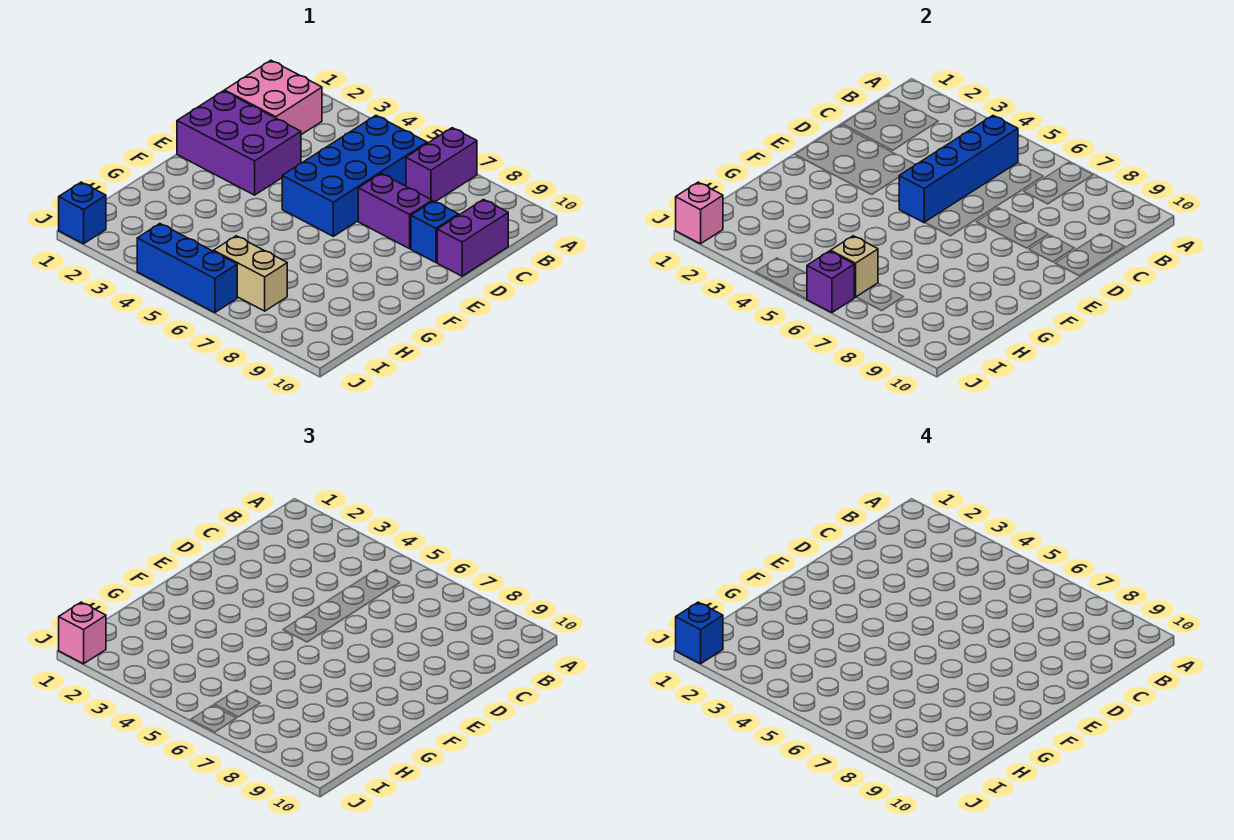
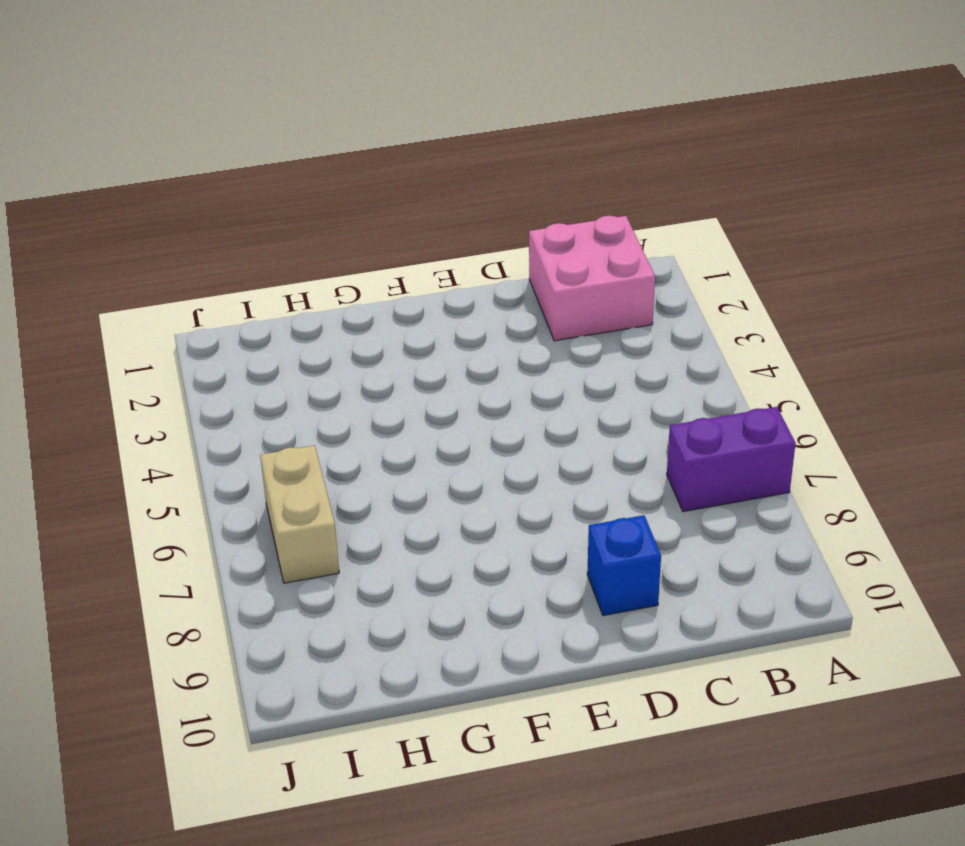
none -> blue 2x4 brick [282,116,427,236]
none -> purple 1x2 brick [437,200,508,276]
none -> purple 2x3 brick [177,91,301,195]

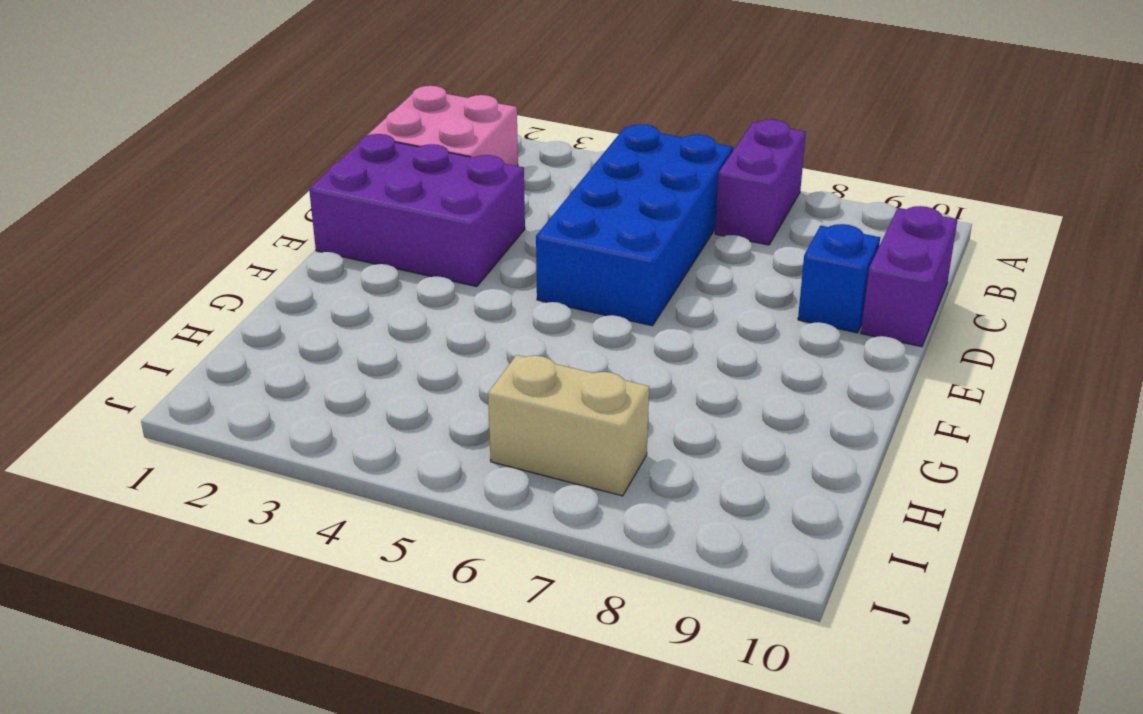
none -> purple 1x2 brick [358,174,432,249]
none -> blue 1x1 brick [59,182,106,244]
none -> blue 1x3 brick [137,224,237,313]

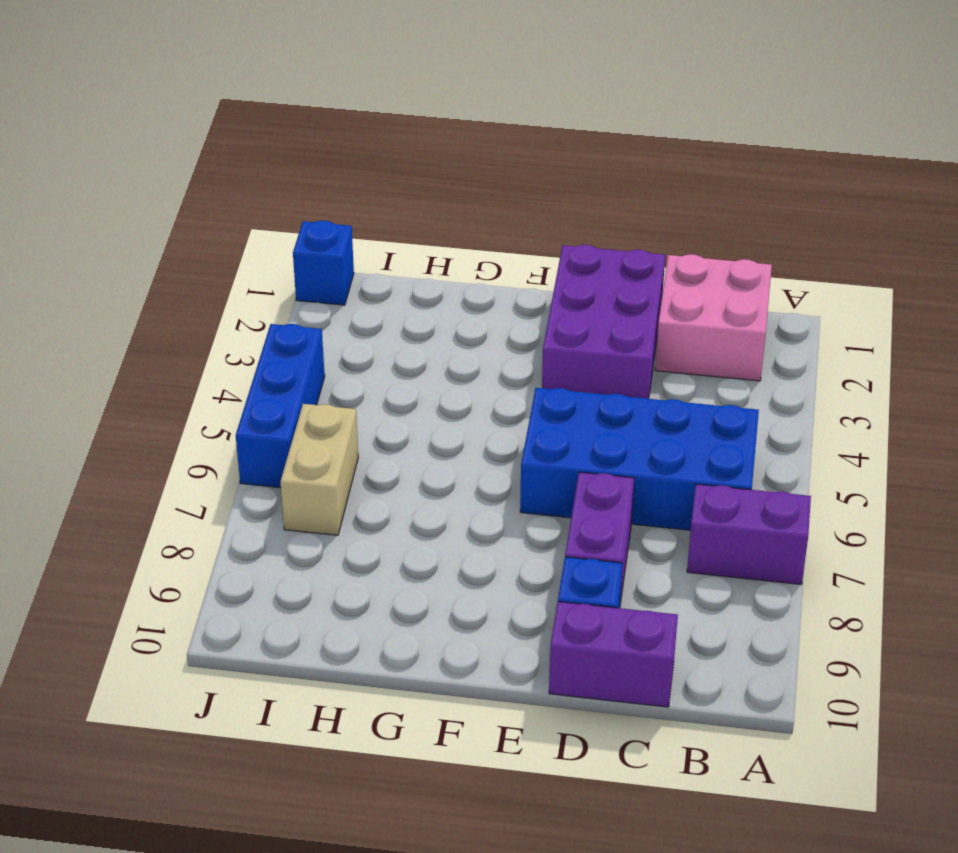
none -> blue 1x4 brick [899,116,1018,223]
none -> tan 1x1 brick [831,236,878,297]
none -> pink 1x1 brick [676,182,723,244]

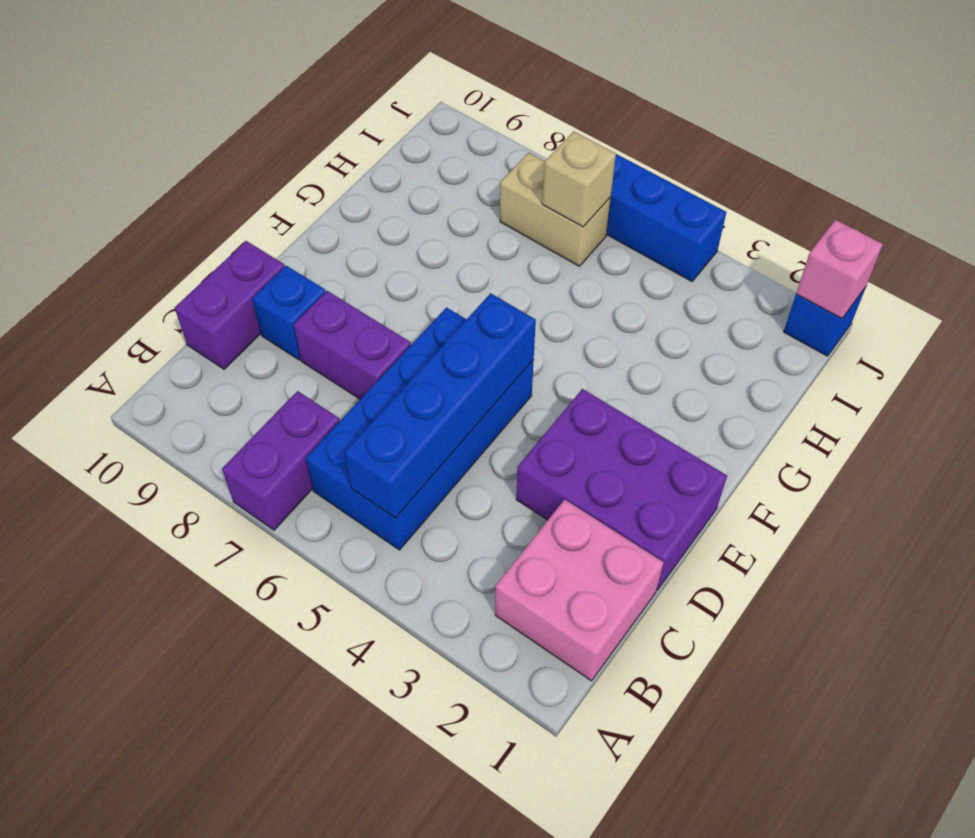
none -> purple 1x1 brick [807,251,854,313]
none -> pink 1x1 brick [59,602,106,664]
none -> blue 1x1 brick [676,602,723,664]

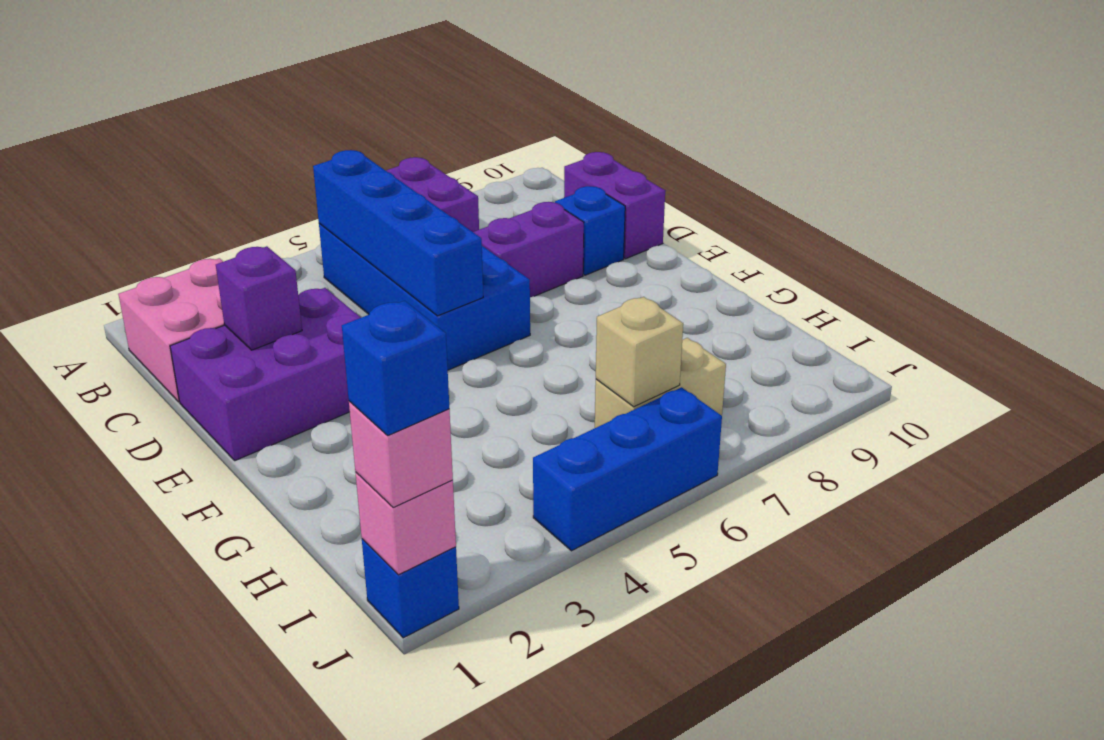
purple 1x1 brick [216,246,302,350] -> purple 1x1 brick moved to [807,251,854,313]

